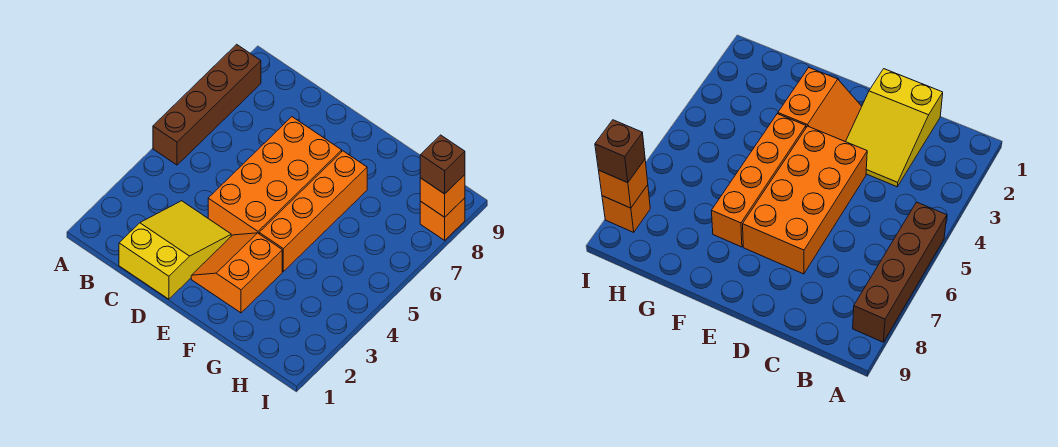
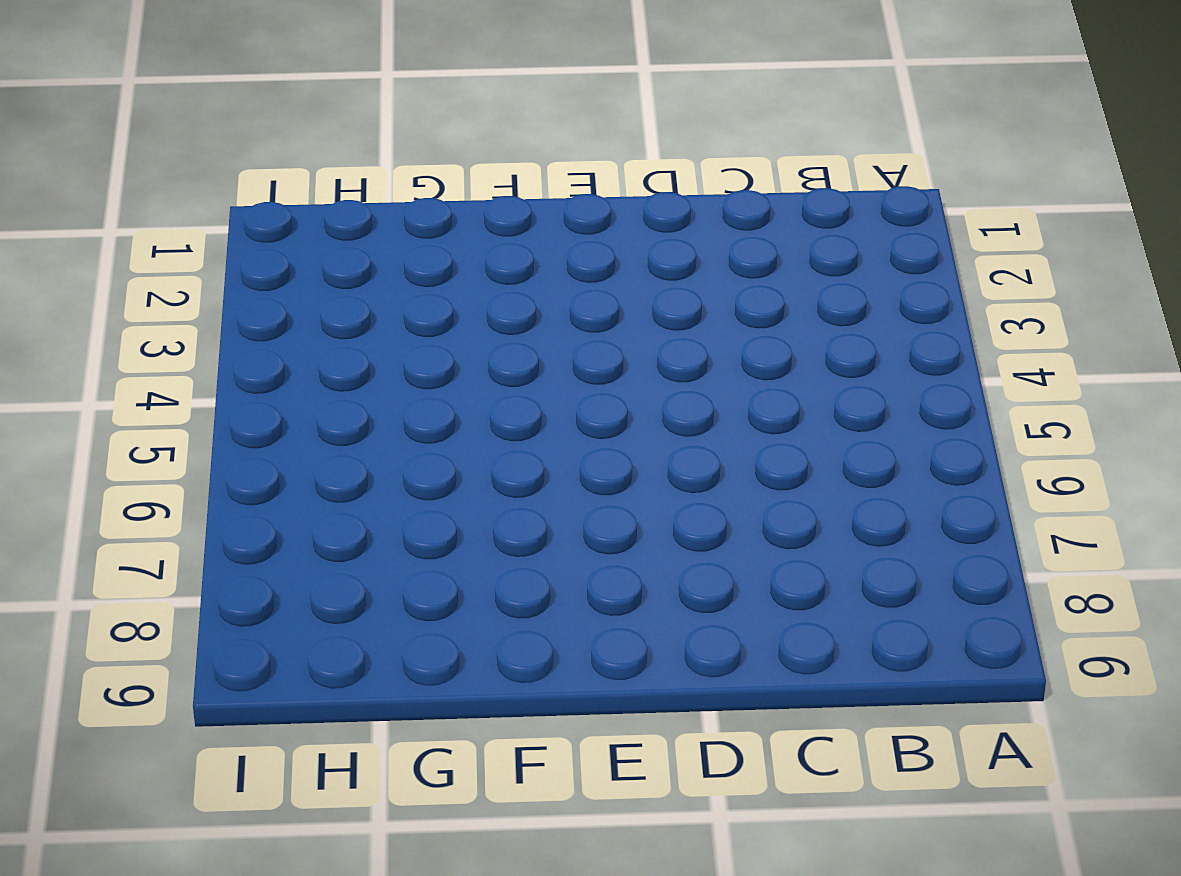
none -> brown 1x4 brick [153,44,261,165]
none -> yellow 2x3 slope [119,201,231,299]

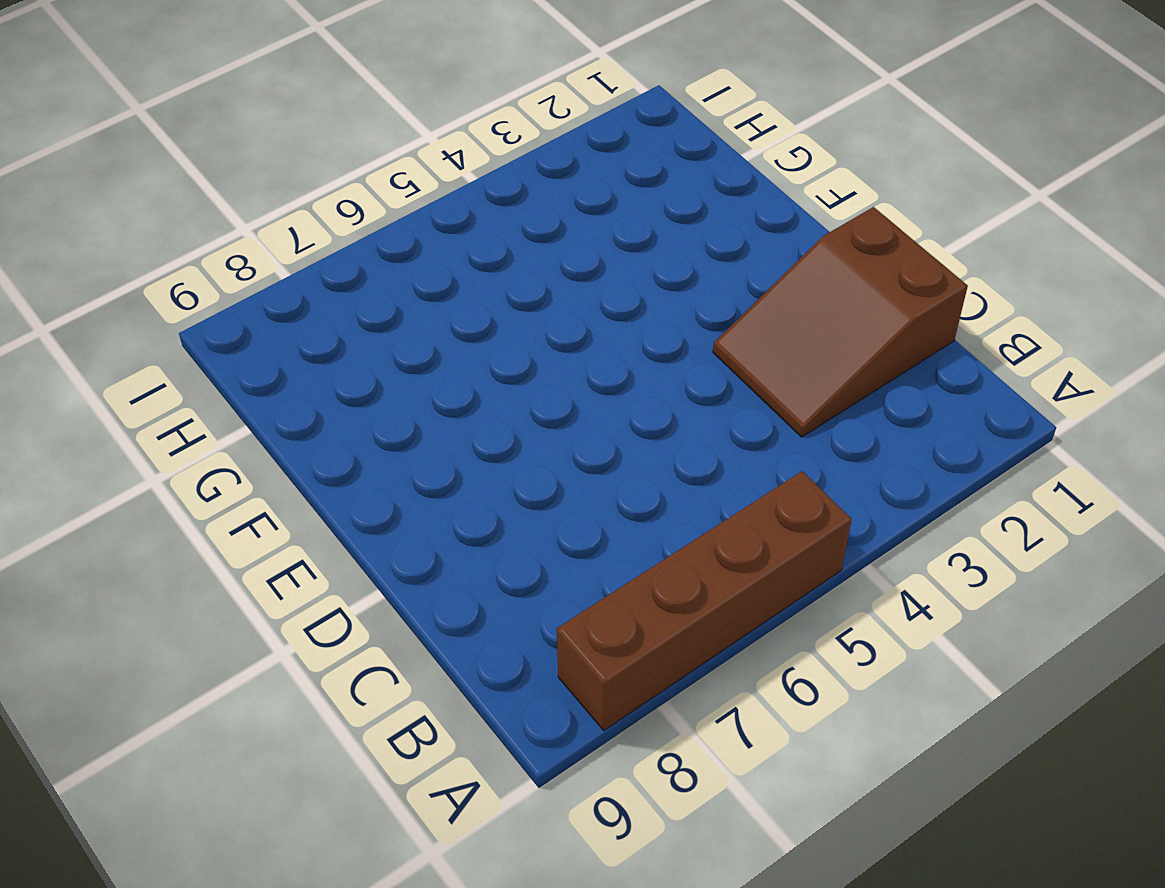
brown 2x3 slope [713,207,968,437] -> yellow 2x3 slope [119,201,231,299]
none -> orange 2x4 brick [208,117,342,236]
none -> orange 2x2 slope [191,233,282,313]

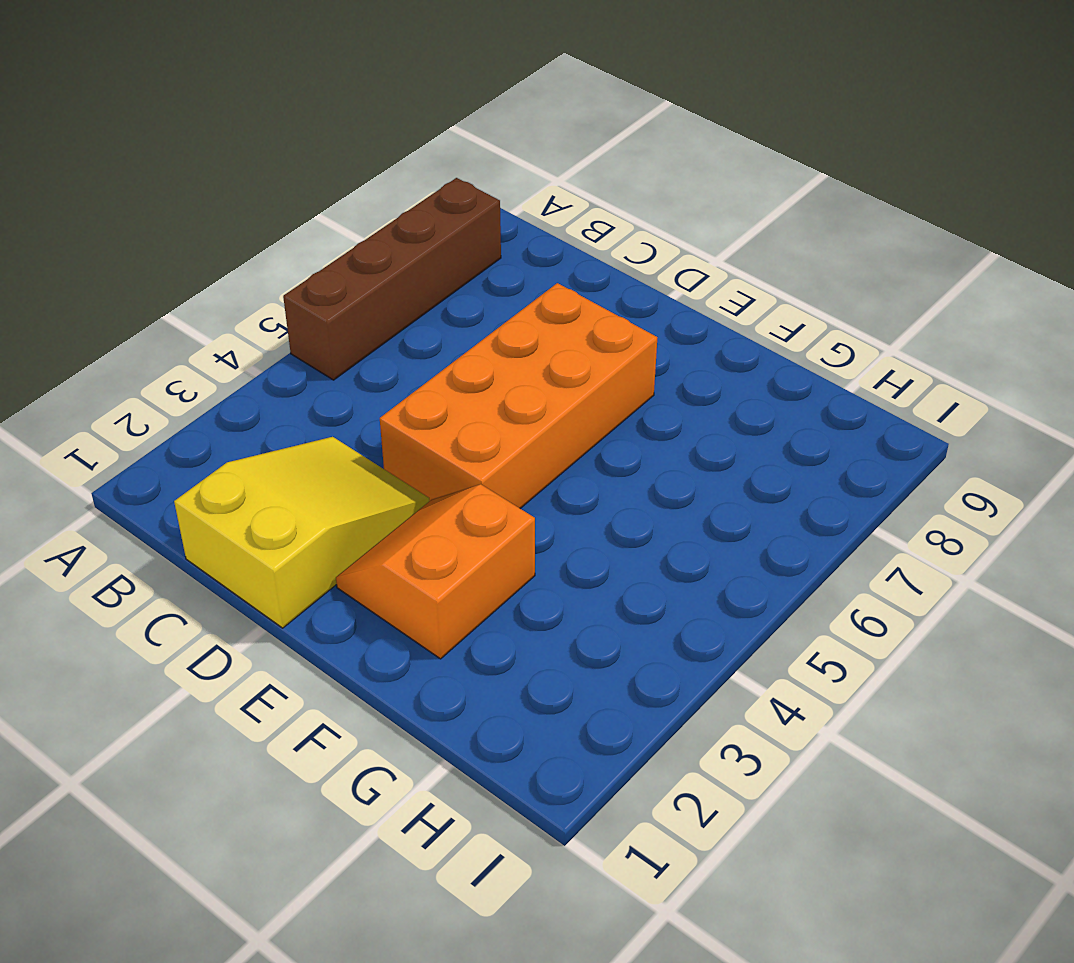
none -> orange 1x4 brick [259,151,367,271]
none -> orange 1x1 brick [420,198,465,240]

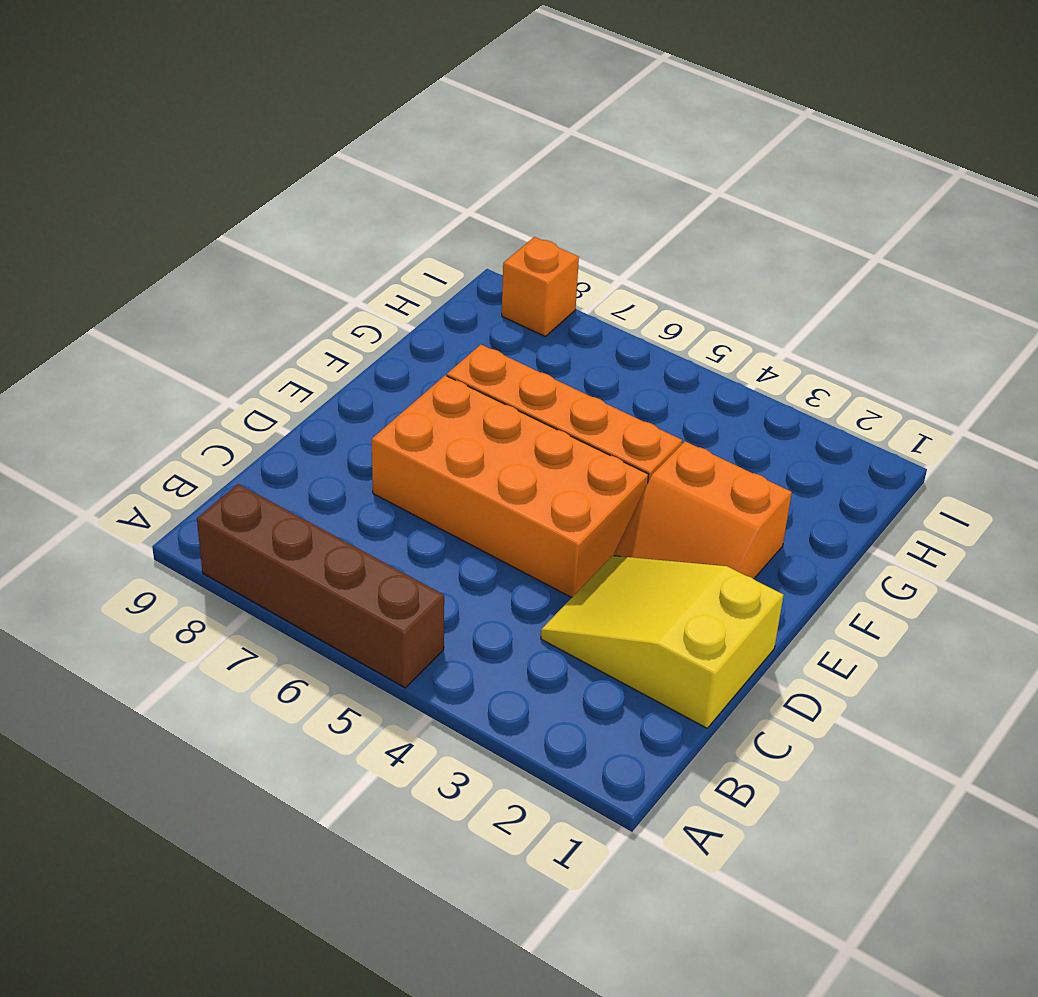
none -> orange 1x1 brick [420,175,465,217]
none -> brown 1x1 brick [420,135,465,194]

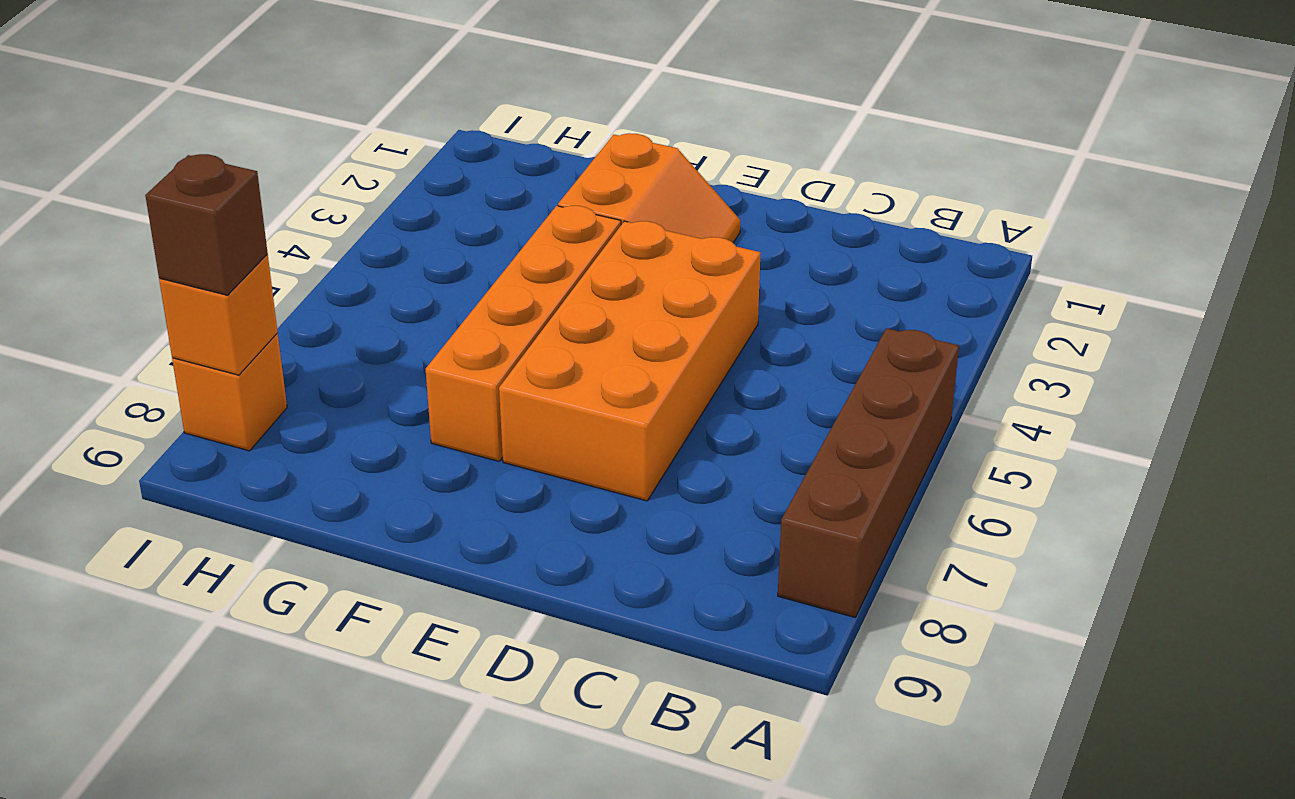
none -> yellow 2x3 slope [119,201,231,299]

